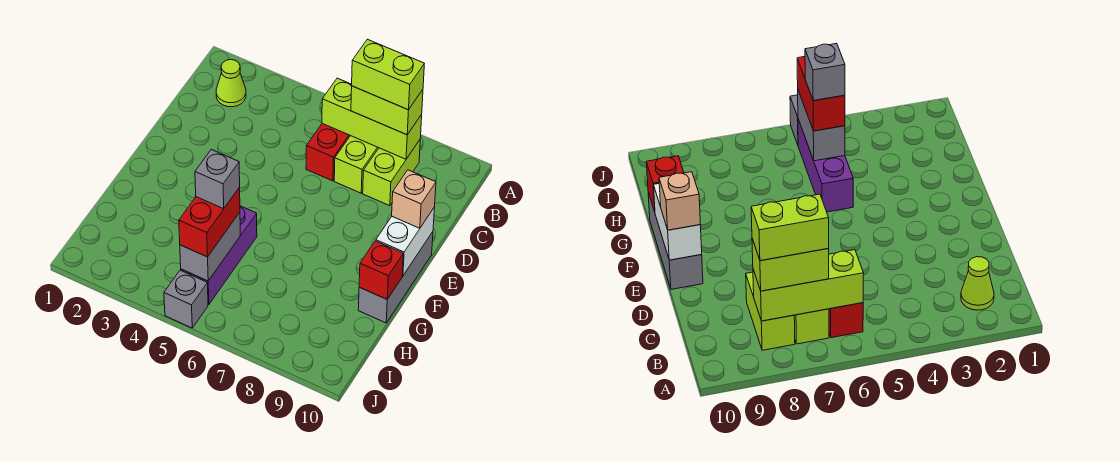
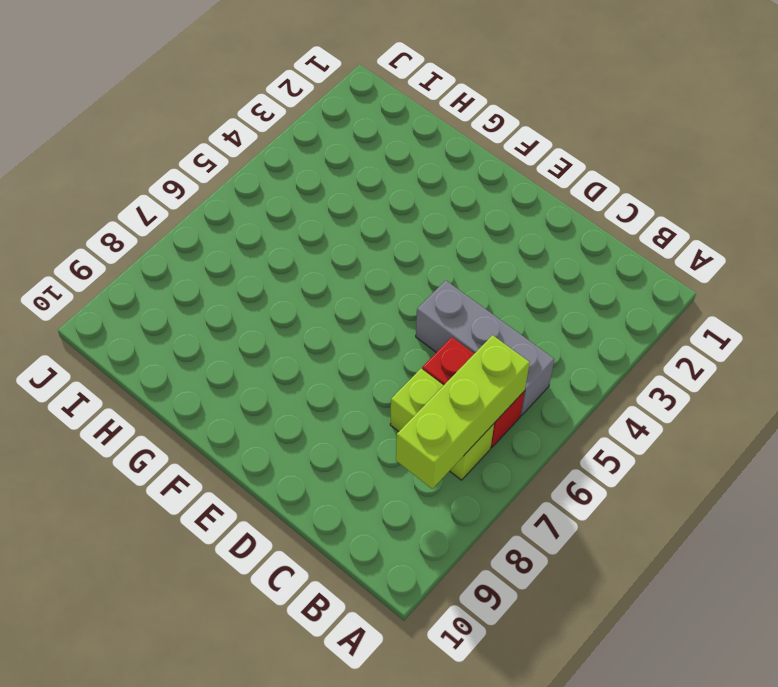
grey 1x3 brick [416,280,554,416] -> grey 1x3 brick moved to [358,232,433,323]
none -> lime 1x1 cone [216,59,246,107]
none -> lime 1x2 brick [363,140,420,206]
none -> purple 1x3 brick [181,206,257,305]

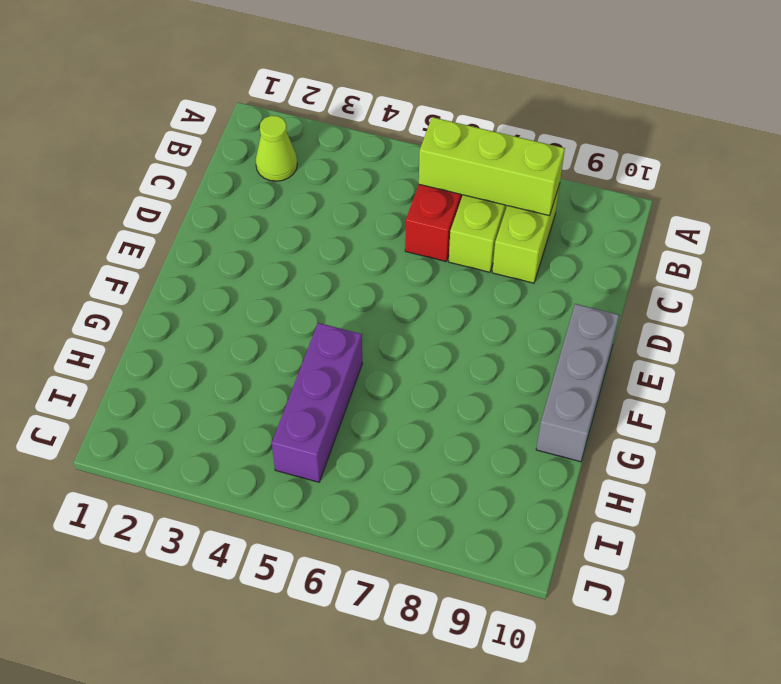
none -> grey 1x1 brick [164,270,208,328]
none -> white 1x2 brick [376,207,435,276]
none -> red 1x1 brick [359,241,403,299]

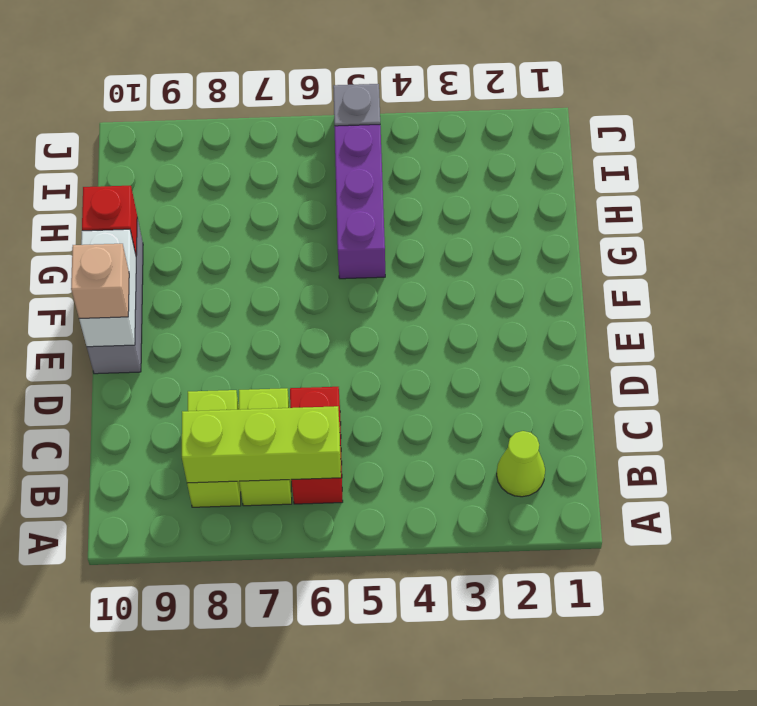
none -> grey 1x2 brick [180,212,240,281]
none -> lime 1x2 brick [351,86,423,135]
none -> red 1x2 brick [179,187,240,257]

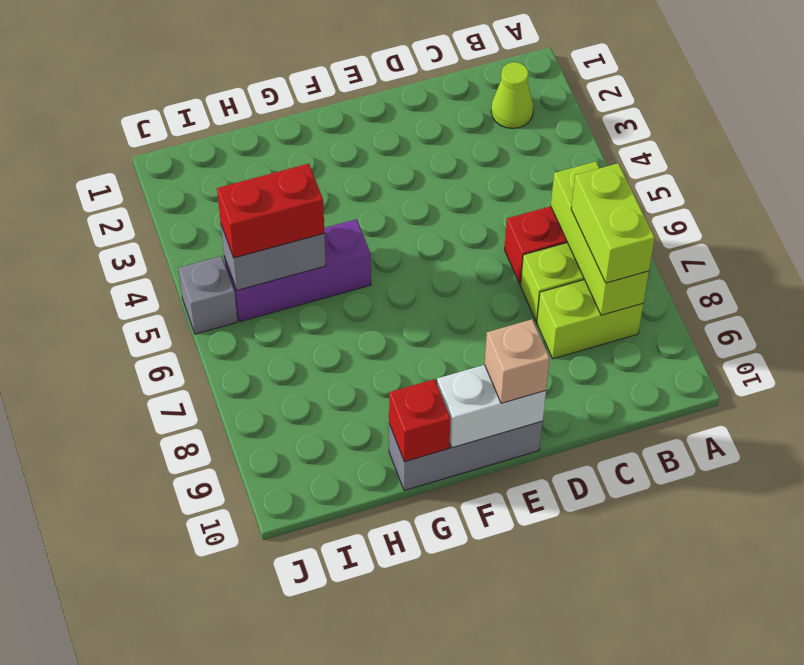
none -> lime 1x2 brick [352,39,424,110]
none -> grey 1x1 brick [195,150,240,209]

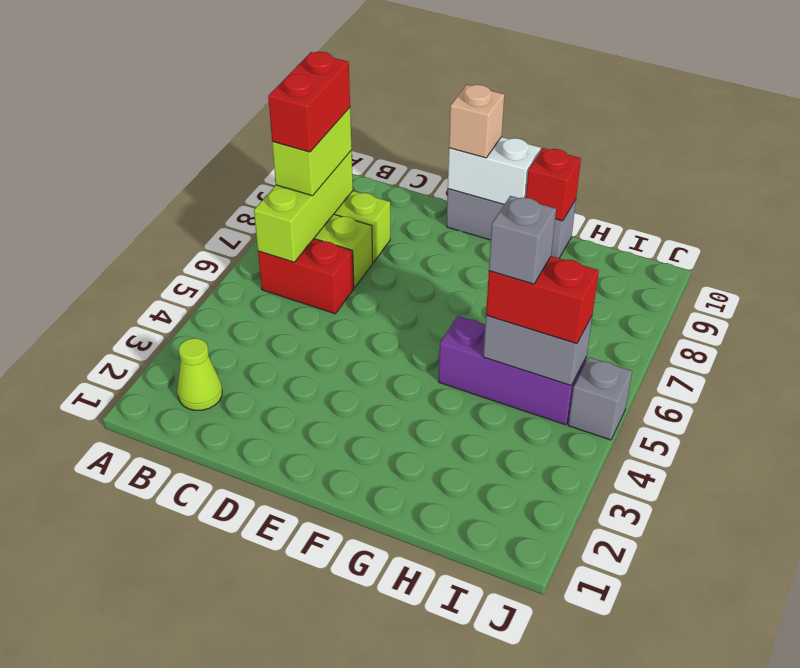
red 1x2 brick [268,52,350,152] -> lime 1x2 brick [352,39,424,110]

